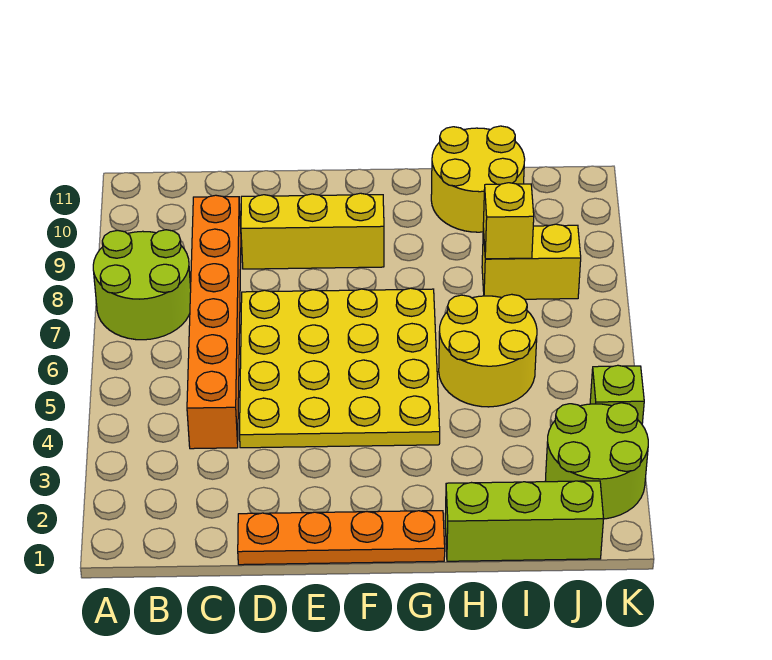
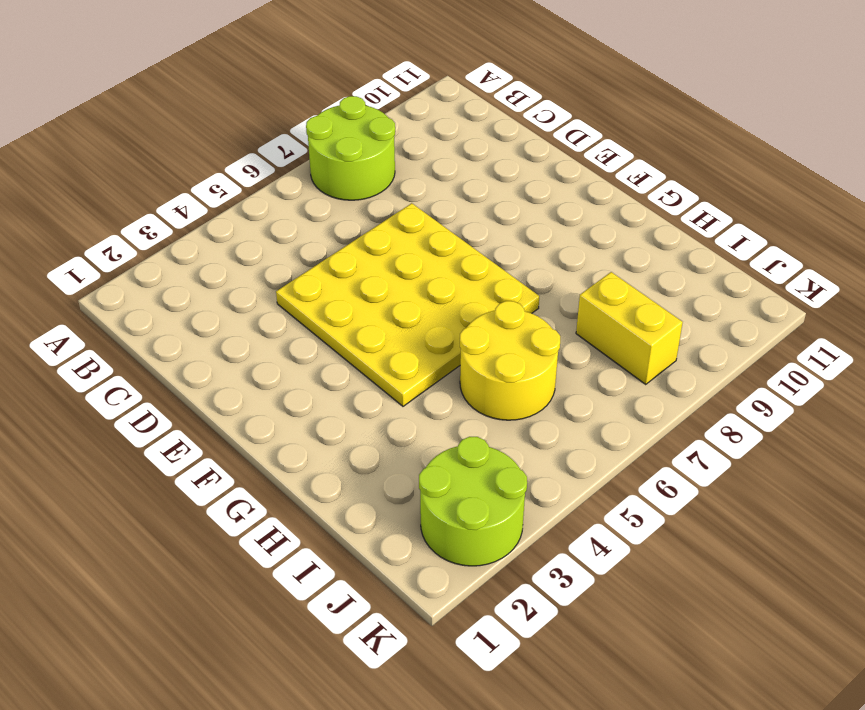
none -> orange 1x6 brick [187,195,241,449]
none -> orange 1x4 plate [238,511,445,565]
none -> yellow 1x3 brick [241,193,384,269]

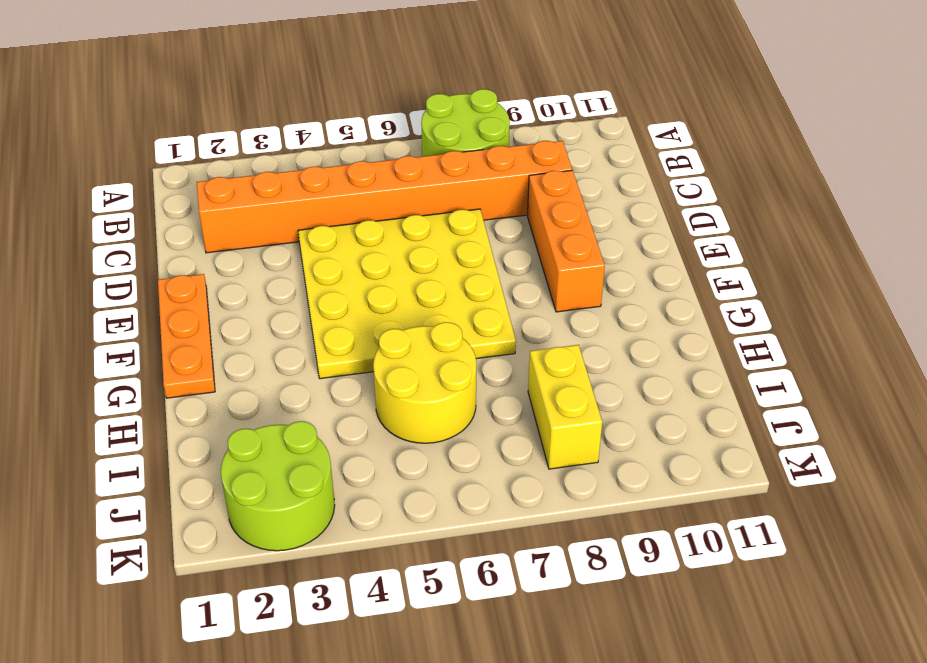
orange 1x8 brick [197,141,572,253] -> orange 1x6 brick [187,195,241,449]
orange 1x3 brick [527,170,605,312] -> yellow 1x3 brick [241,193,384,269]
orange 1x3 plate [158,274,215,398] -> orange 1x4 plate [238,511,445,565]
none -> lime 1x3 brick [445,481,604,561]
none -> yellow 2x2 round brick [431,126,525,232]
none -> lime 1x1 brick [590,365,644,424]

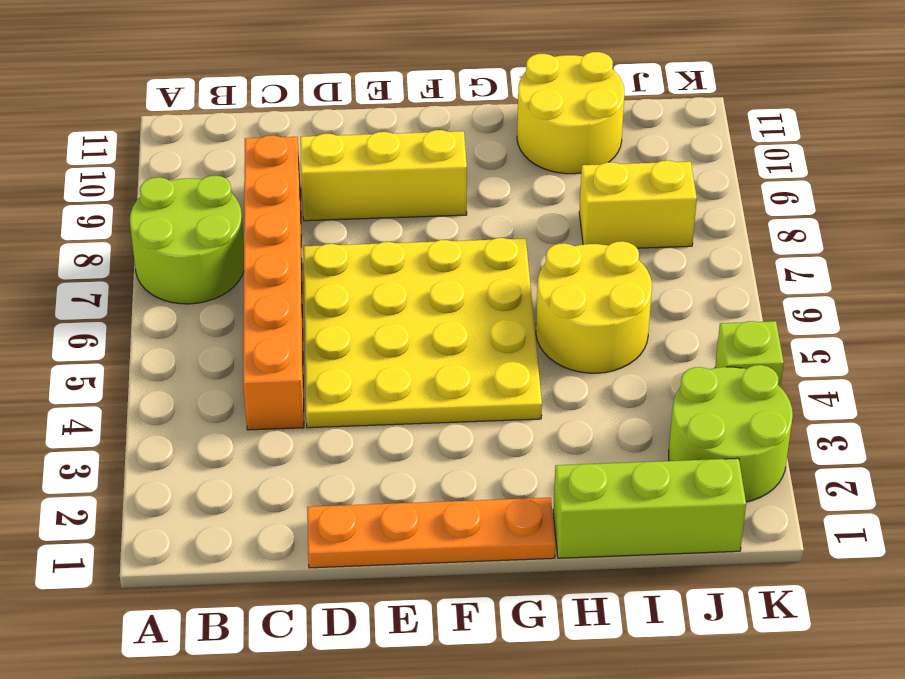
none -> yellow 1x1 brick [483,183,534,259]

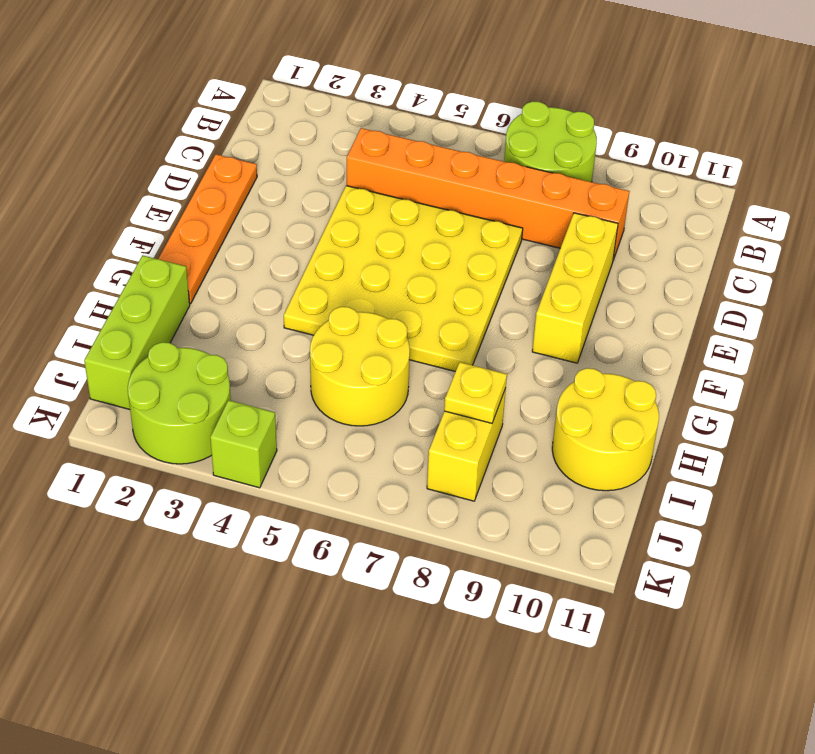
yellow 1x1 plate [444,362,507,423] -> yellow 1x1 brick [483,183,534,259]

